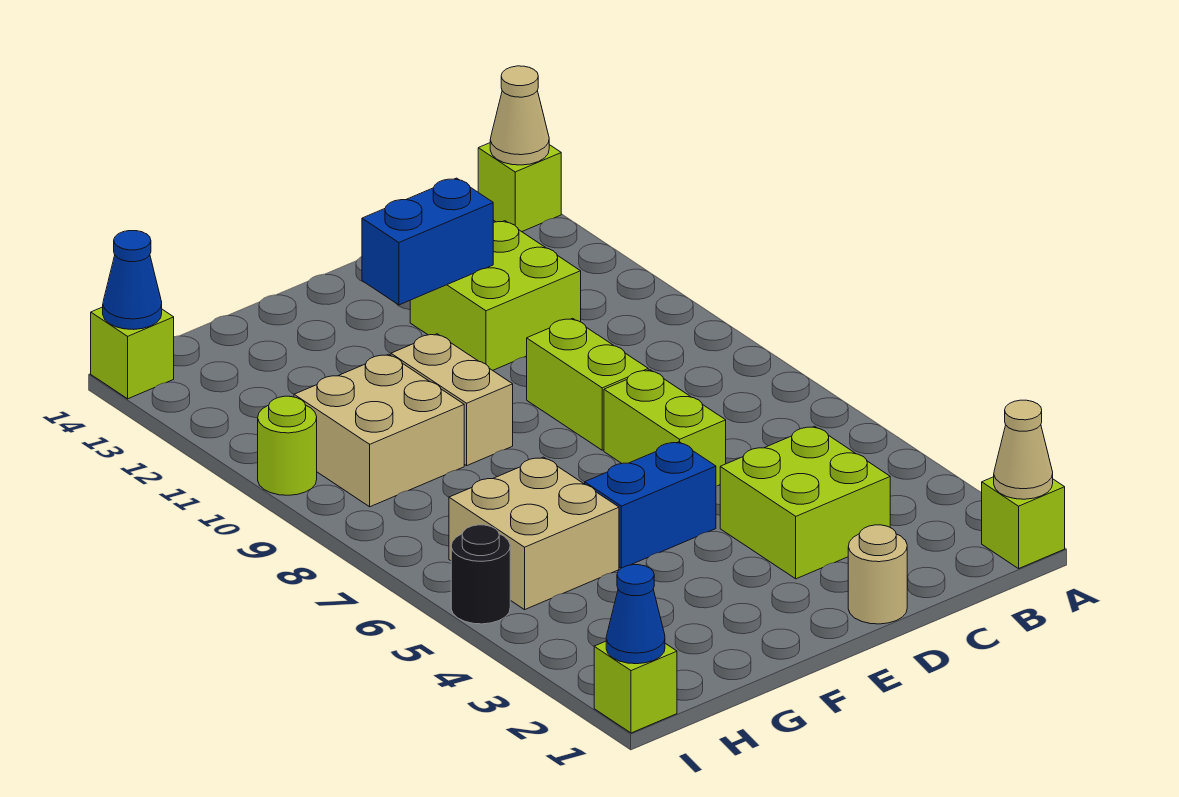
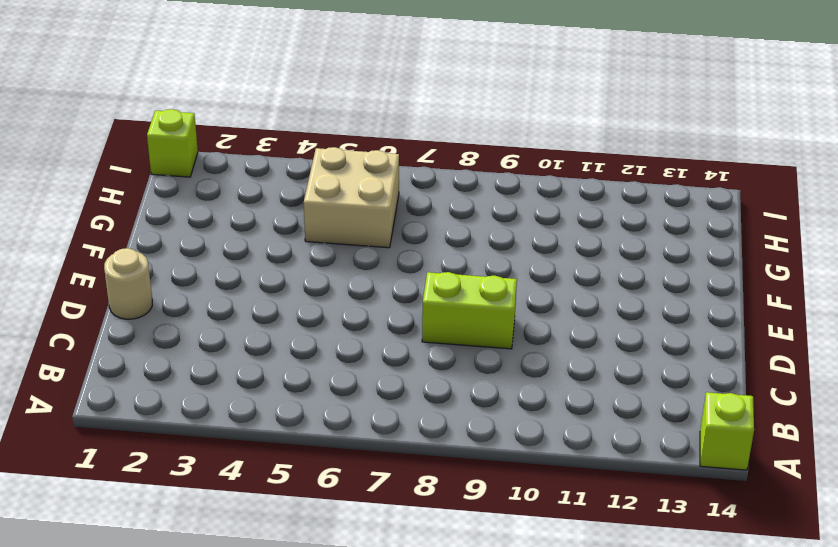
none -> lime 1x1 brick [982,477,1065,568]
none -> lime 2x2 brick [720,426,890,579]
none -> lime 2x2 brick [410,221,581,370]

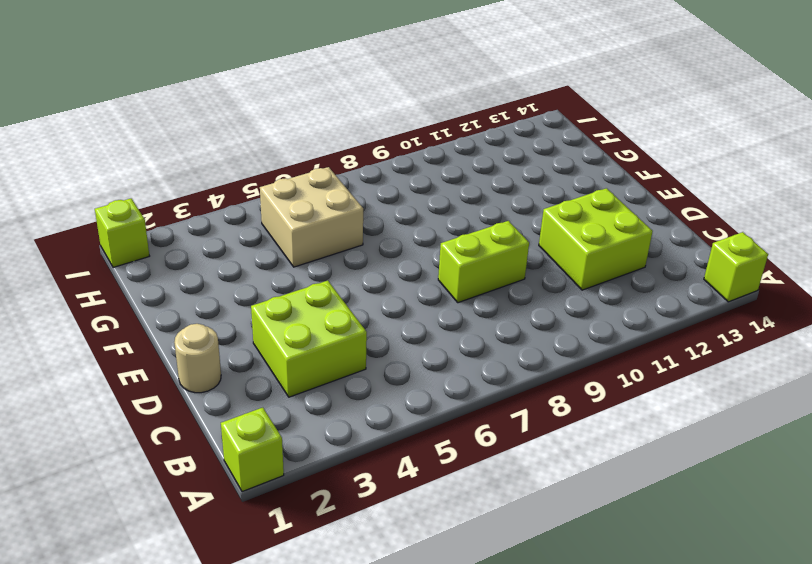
none -> lime 1x2 brick [604,370,726,486]
none -> blue 1x2 brick [585,442,716,568]
none -> tan 1x2 brick [391,334,513,466]

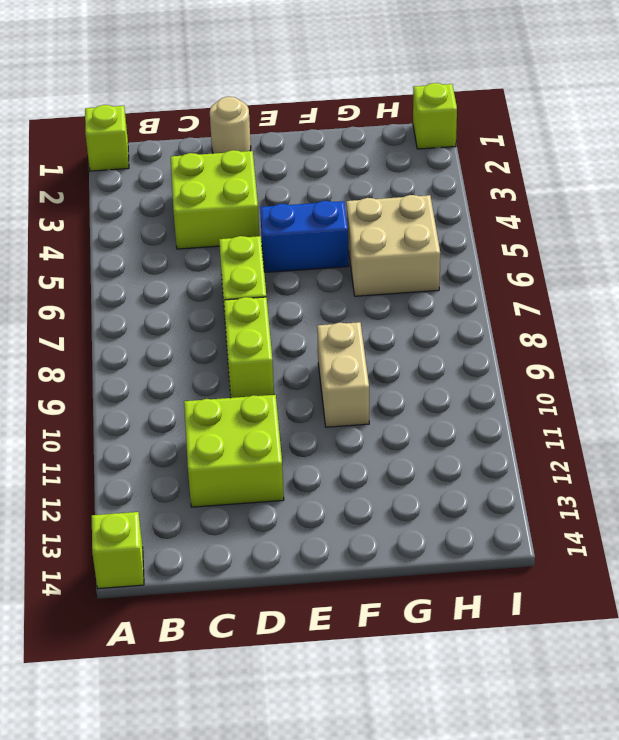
none -> tan 2x2 brick [294,354,464,507]
none -> black 1x1 round brick [451,525,510,624]
none -> lime 1x1 round brick [258,396,317,495]

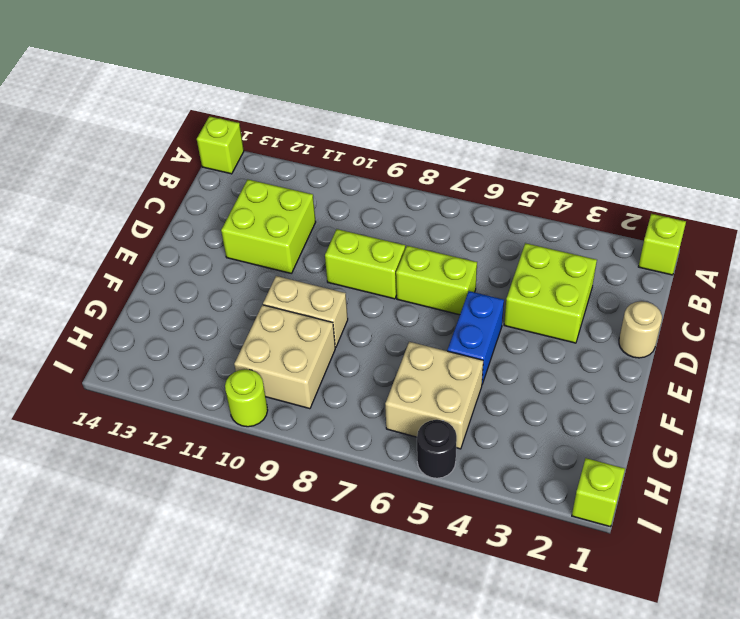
none -> lime 1x1 brick [91,307,174,399]
none -> tan 1x1 cone [994,400,1053,499]
none -> tan 1x1 cone [490,66,549,165]

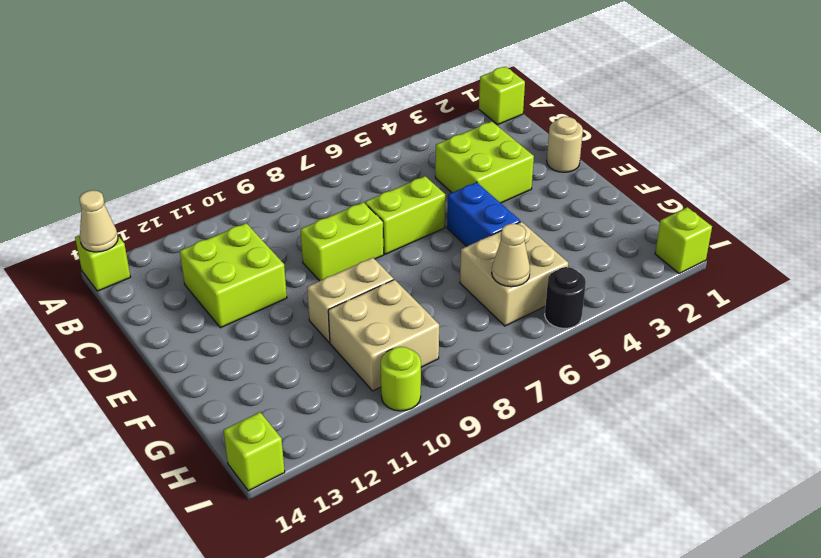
tan 1x1 cone [492,224,530,287] -> tan 1x1 cone moved to [994,400,1053,499]
none -> blue 1x2 brick [362,178,493,305]
none -> blue 1x1 cone [606,565,665,664]
none -> blue 1x1 cone [103,231,162,330]

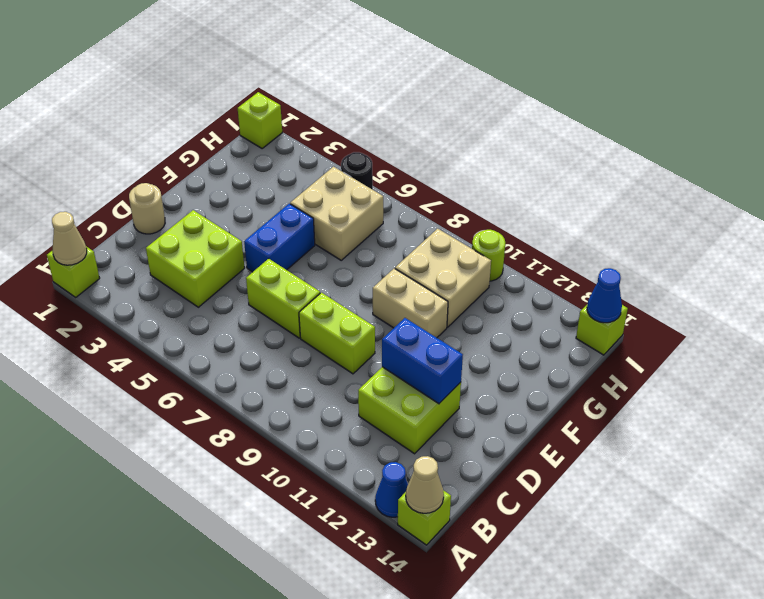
blue 1x1 cone [375,462,408,517] -> blue 1x1 cone moved to [606,565,665,664]
blue 1x2 brick [382,318,463,404] -> blue 1x2 brick turned to [362,178,493,305]

